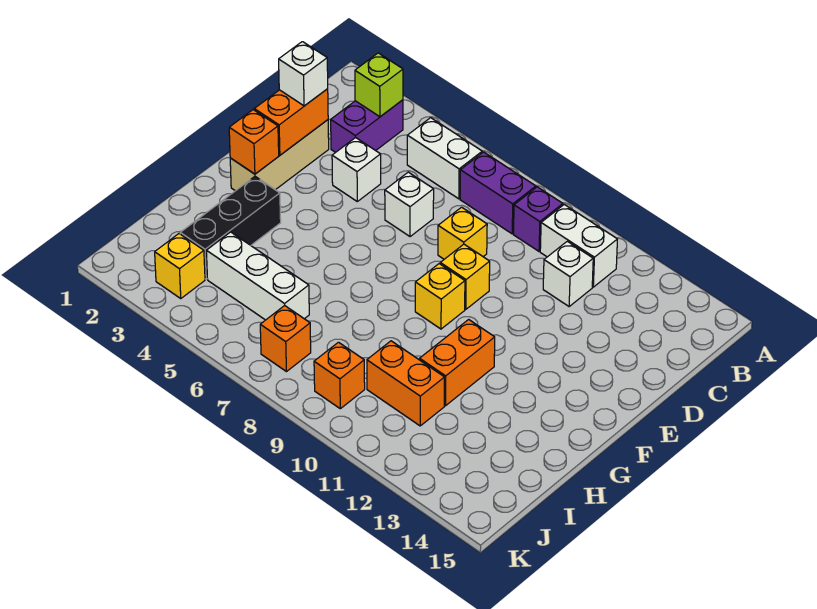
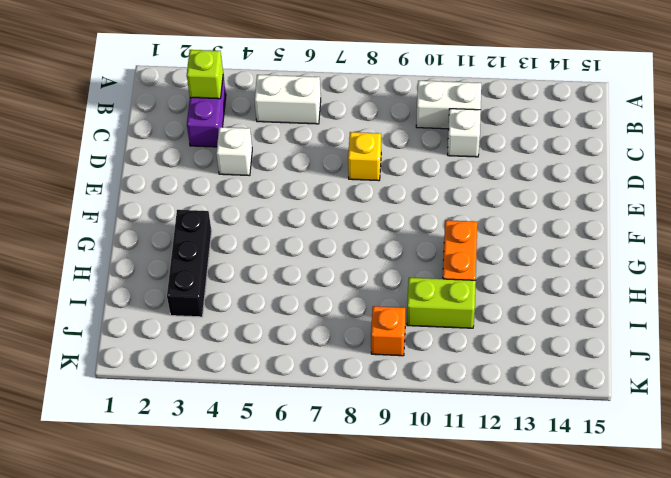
lime 1x2 brick [407,278,476,328] -> orange 1x2 brick [367,341,445,426]
none -> purple 1x2 brick [460,152,536,234]
none -> purple 1x1 brick [513,187,563,251]
none -> tan 1x3 brick [230,120,329,191]

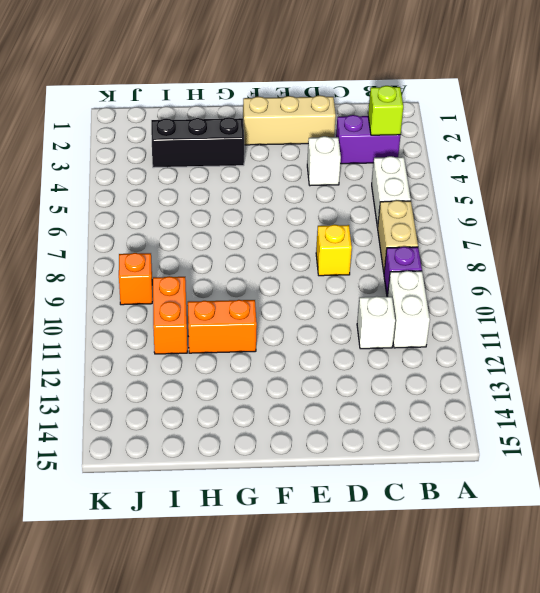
tan 1x2 brick [377,200,418,272] -> purple 1x2 brick [460,152,536,234]
none -> white 1x1 brick [385,172,434,237]
none -> yellow 1x1 brick [440,244,490,309]
none -> yellow 1x1 brick [415,264,465,329]

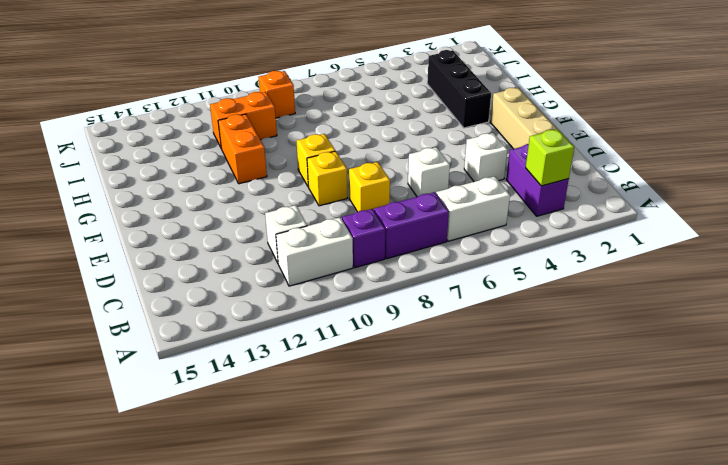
none -> white 1x3 brick [206,232,309,320]
none -> yellow 1x1 brick [155,234,205,298]
none -> orange 1x1 brick [260,306,311,372]

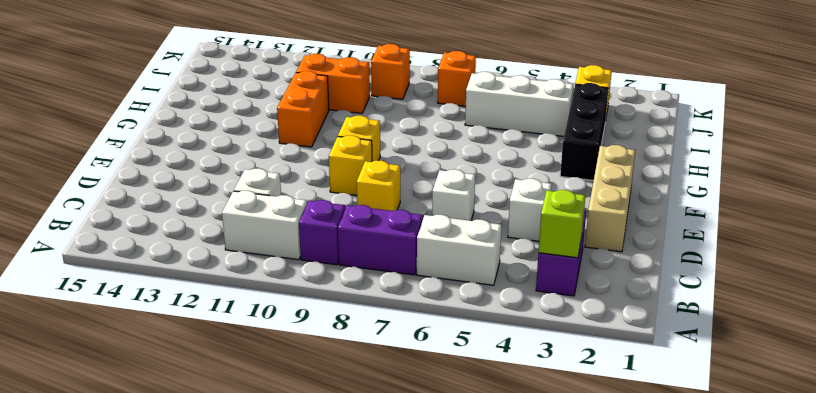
none -> orange 1x2 brick [254,89,328,155]
none -> orange 1x1 brick [229,110,279,174]
none -> white 1x1 brick [279,42,328,106]

